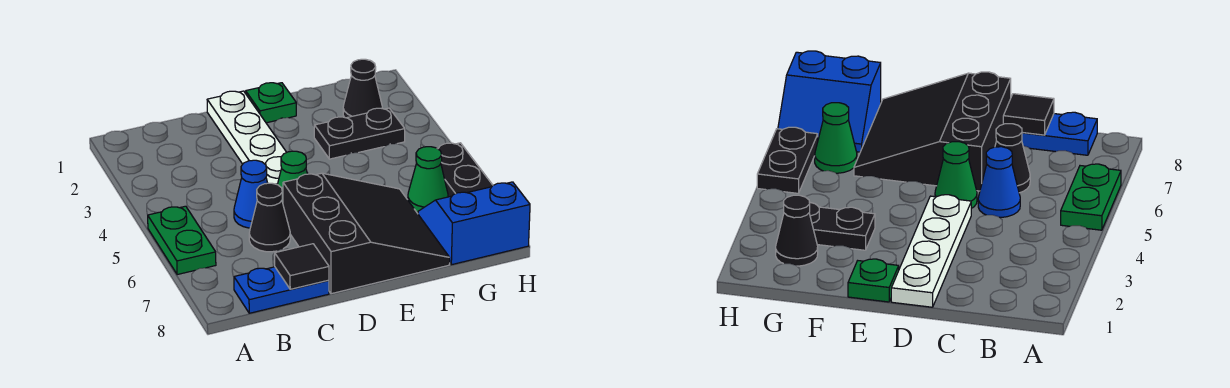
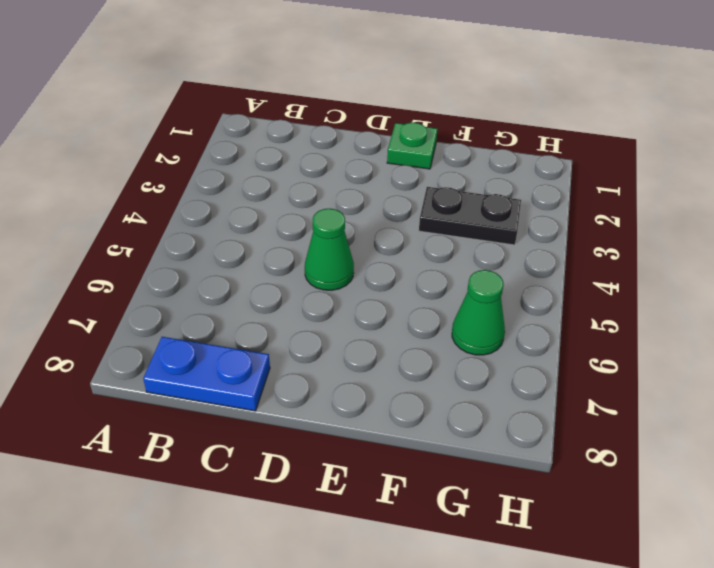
none -> green 1x2 plate [148,206,216,275]
none -> blue 1x1 cone [234,160,267,228]
none -> black 1x1 cone [249,183,290,252]

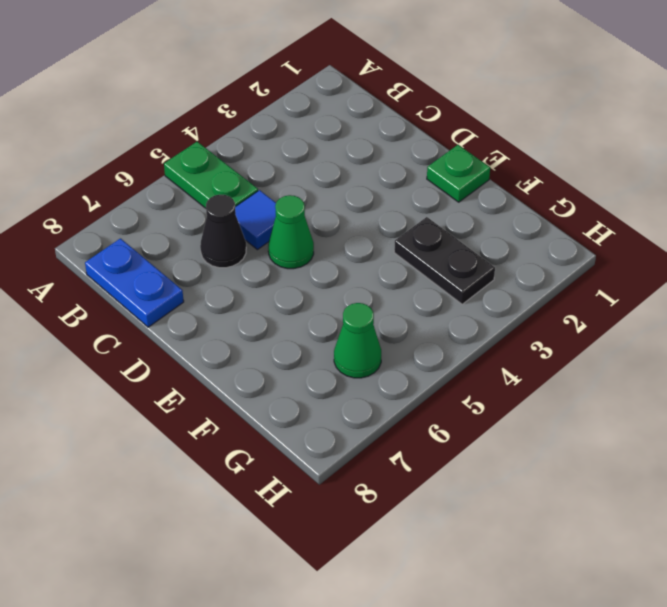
green 1x2 plate [164,142,258,208] -> green 1x2 plate turned to [148,206,216,275]
blue 1x1 tile [235,190,276,250] -> blue 1x1 cone [234,160,267,228]
none -> white 1x4 plate [207,91,287,184]
none -> black 3x3 slope [283,173,450,294]
none -> black 1x1 cone [343,59,382,118]

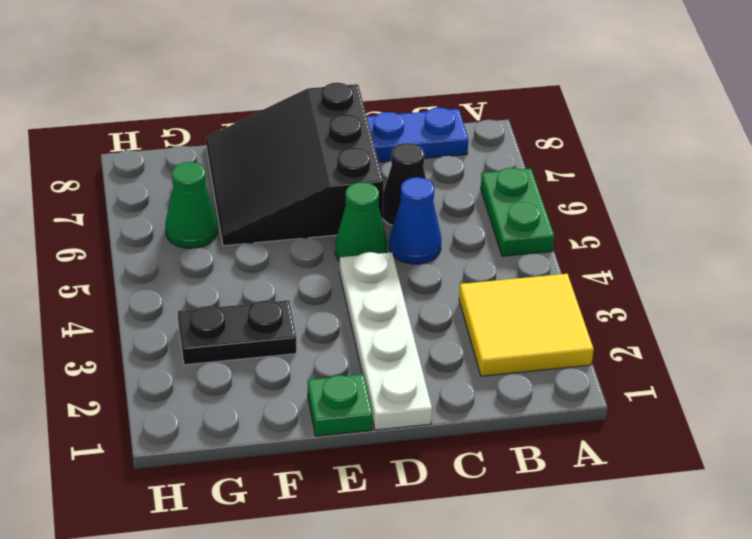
yellow 2x2 tile [459,274,594,376] -> none
none -> black 1x1 cone [343,59,382,118]
none -> blue 2x2 slope [418,182,530,265]
none -> black 1x2 plate [437,143,493,197]

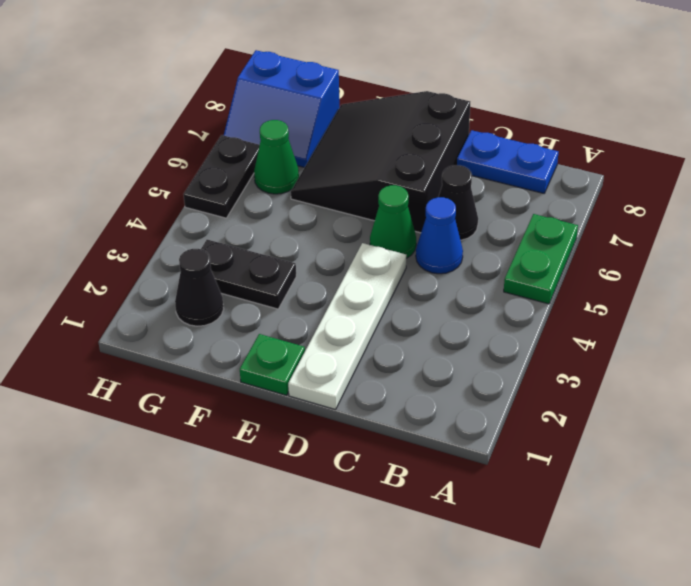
none -> black 1x1 tile [275,244,329,289]

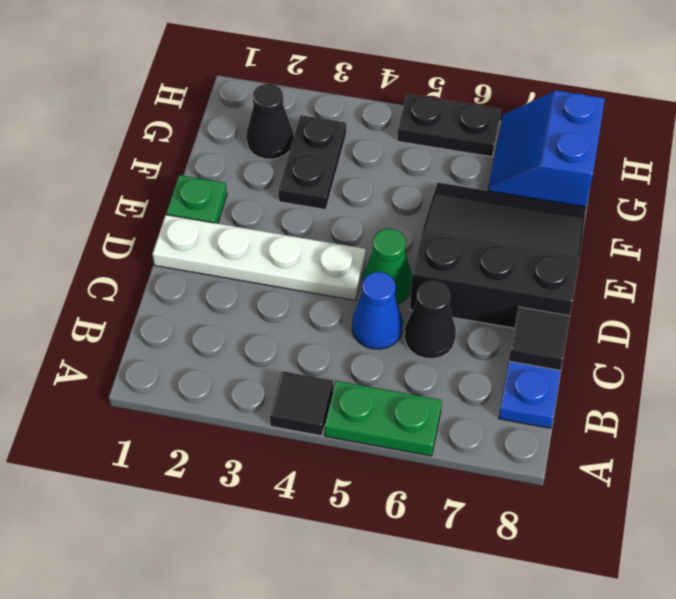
black 1x1 tile [270,371,333,436] -> none
none -> green 1x1 cone [408,147,448,213]

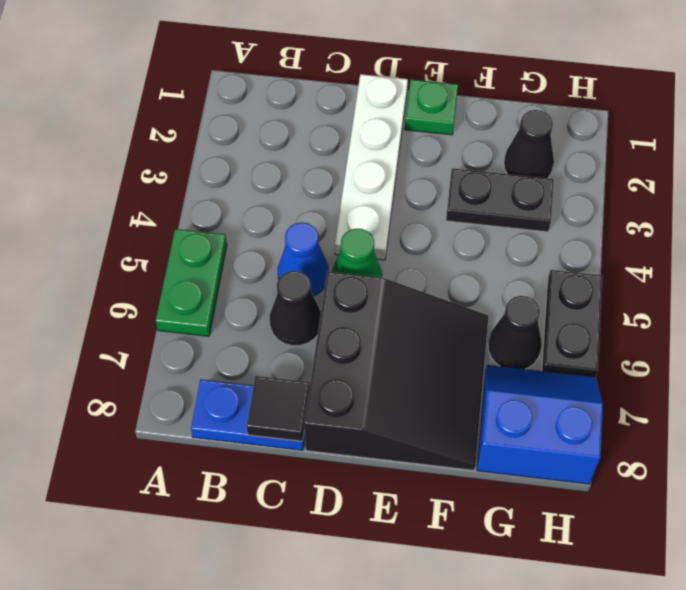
black 1x1 cone [488,296,542,369] -> green 1x1 cone [408,147,448,213]

